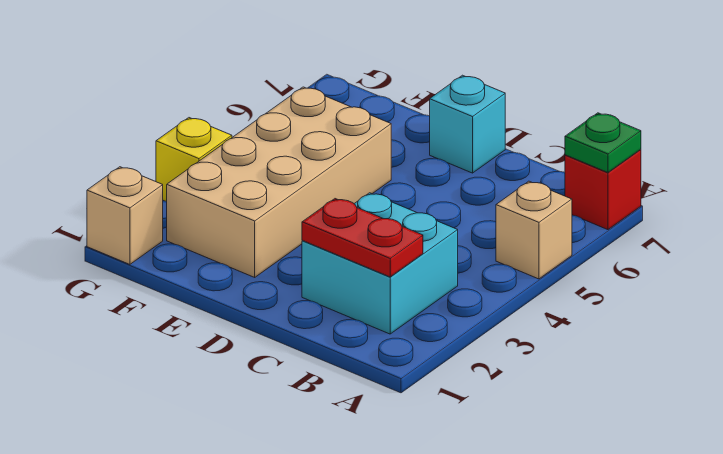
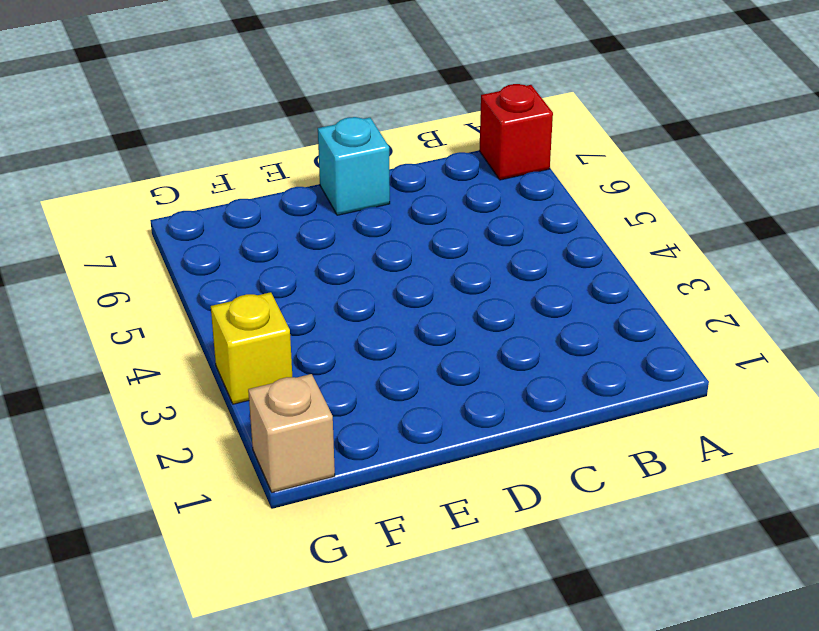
none -> tan 1x1 brick [496,181,572,279]
none -> cyan 2x2 brick [302,193,458,334]

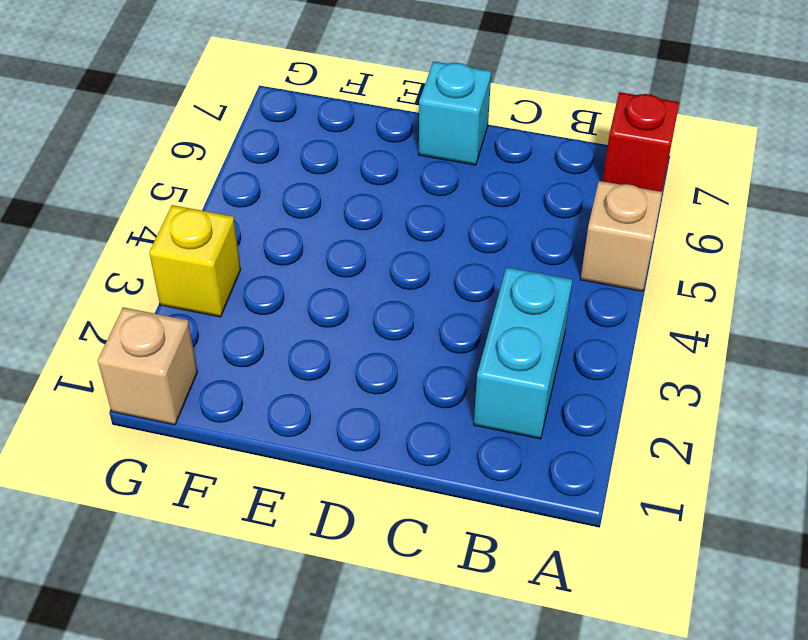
cyan 1x2 brick [474,267,572,439] -> cyan 2x2 brick [302,193,458,334]
none -> tan 2x4 brick [167,87,391,277]
none -> green 1x1 plate [565,113,641,172]

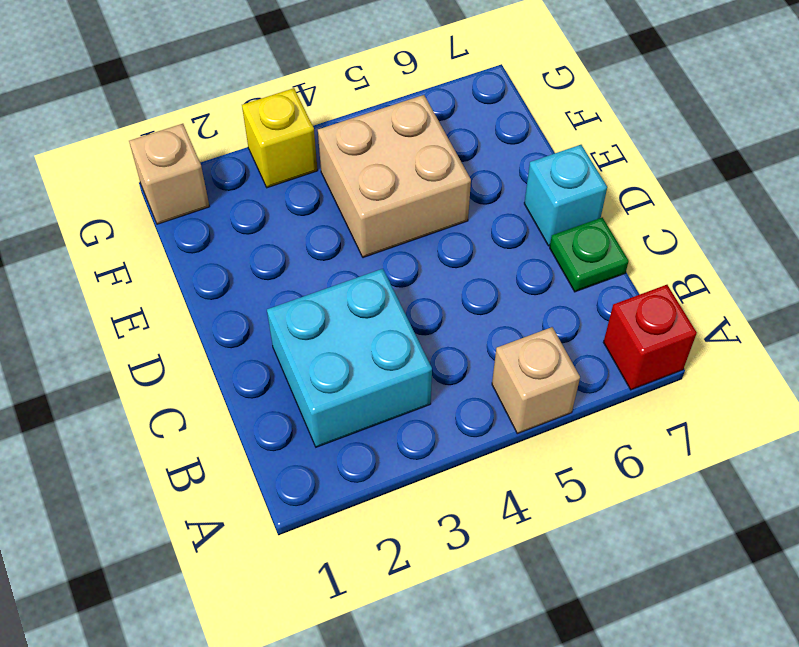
green 1x1 plate [550,217,629,292] -> green 1x1 plate moved to [565,113,641,172]
tan 2x2 brick [318,95,471,258] -> tan 2x4 brick [167,87,391,277]
none -> red 1x2 plate [302,199,423,277]

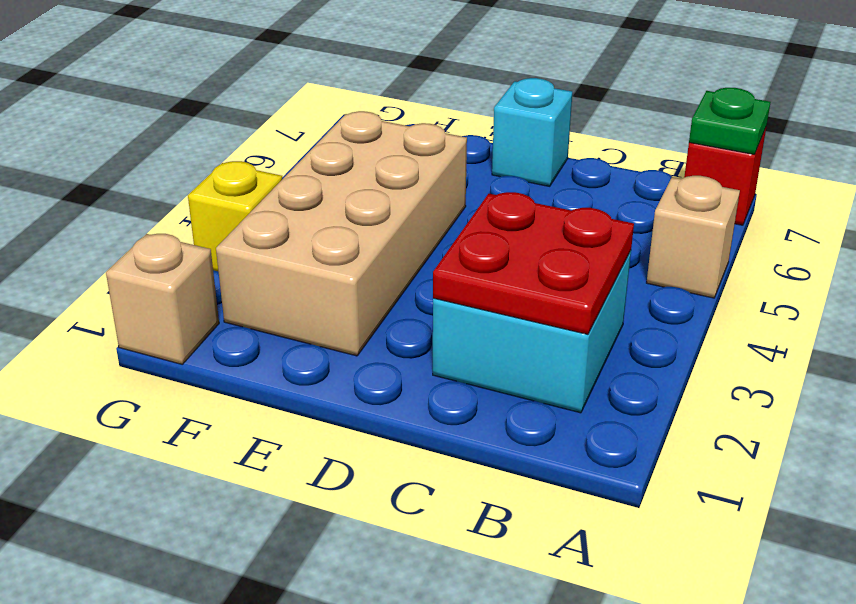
red 2x2 plate [433,192,634,334] -> red 1x2 plate [302,199,423,277]

